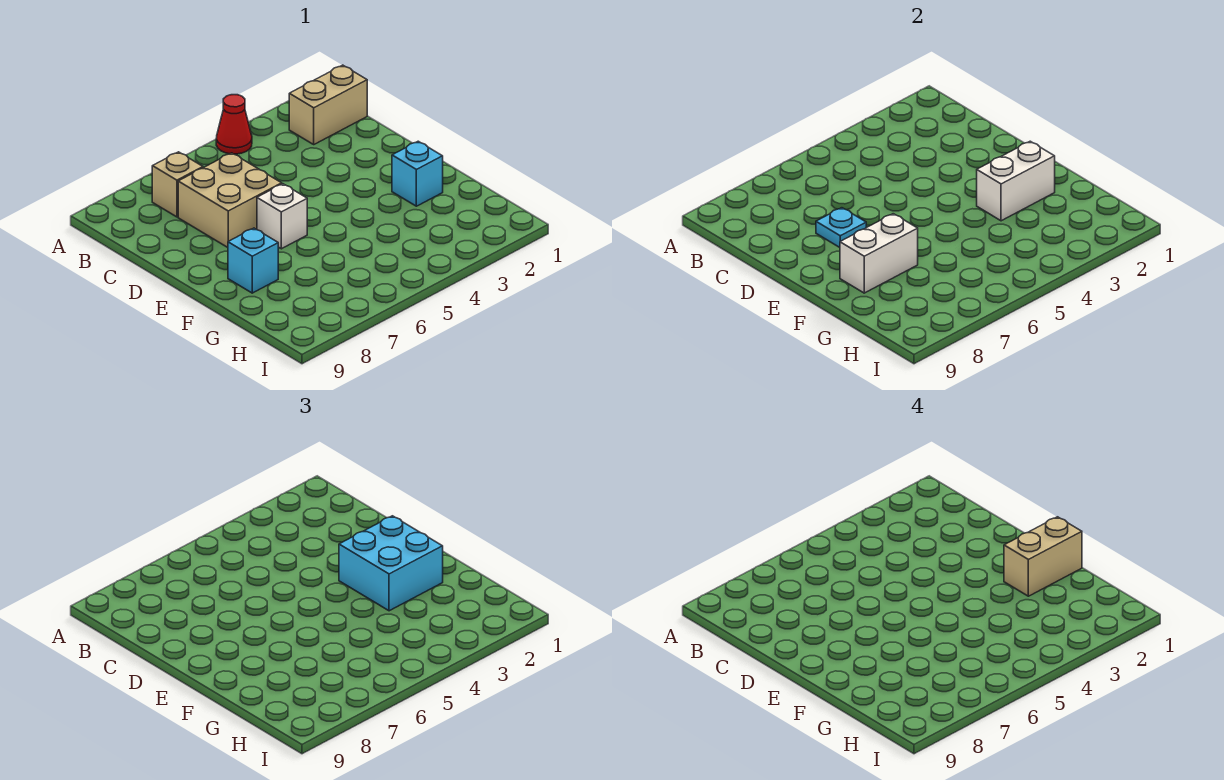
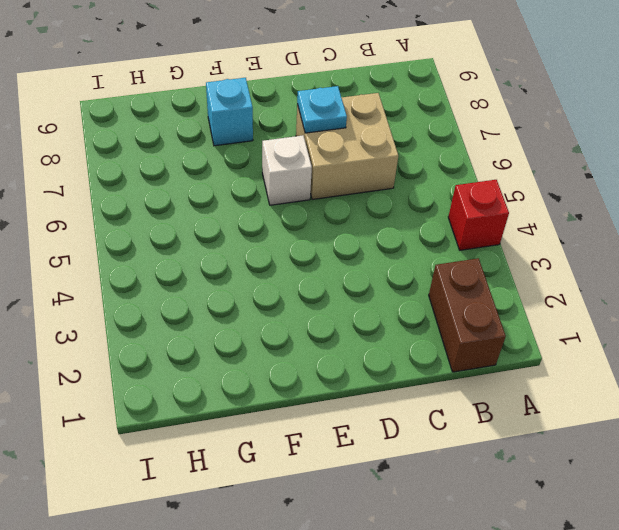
red 1x1 brick [448,180,509,250] -> red 1x1 cone [216,95,252,154]
brown 1x2 brick [429,258,506,372] -> tan 1x2 brick [289,65,367,144]
none -> tan 1x1 brick [152,152,203,217]
none -> cyan 1x1 brick [392,141,443,206]
none -> white 1x2 brick [977,141,1055,221]

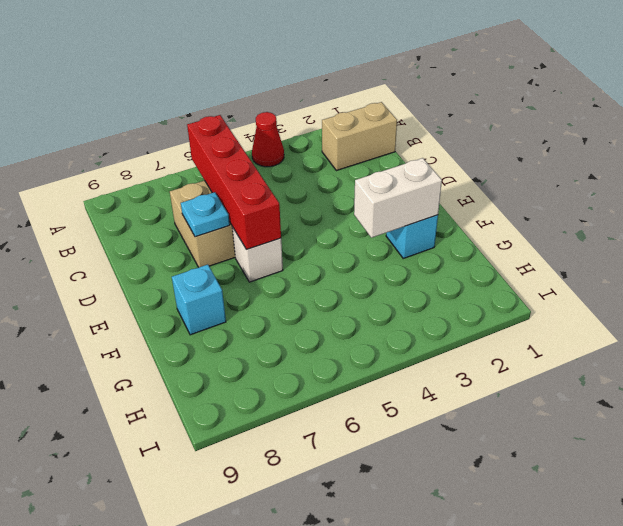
red 1x4 brick [187,115,281,249] -> none
none -> tan 1x1 brick [152,152,203,217]
none -> white 1x2 brick [840,214,918,293]
none -> cyan 2x2 brick [339,516,443,611]

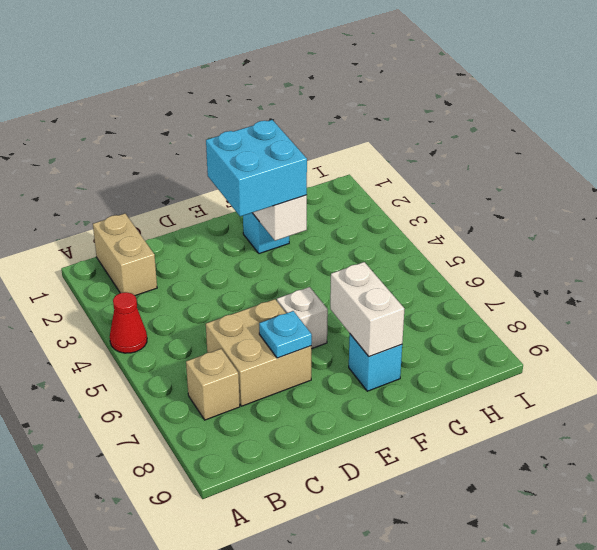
none -> tan 1x2 brick [1004,517,1082,596]

